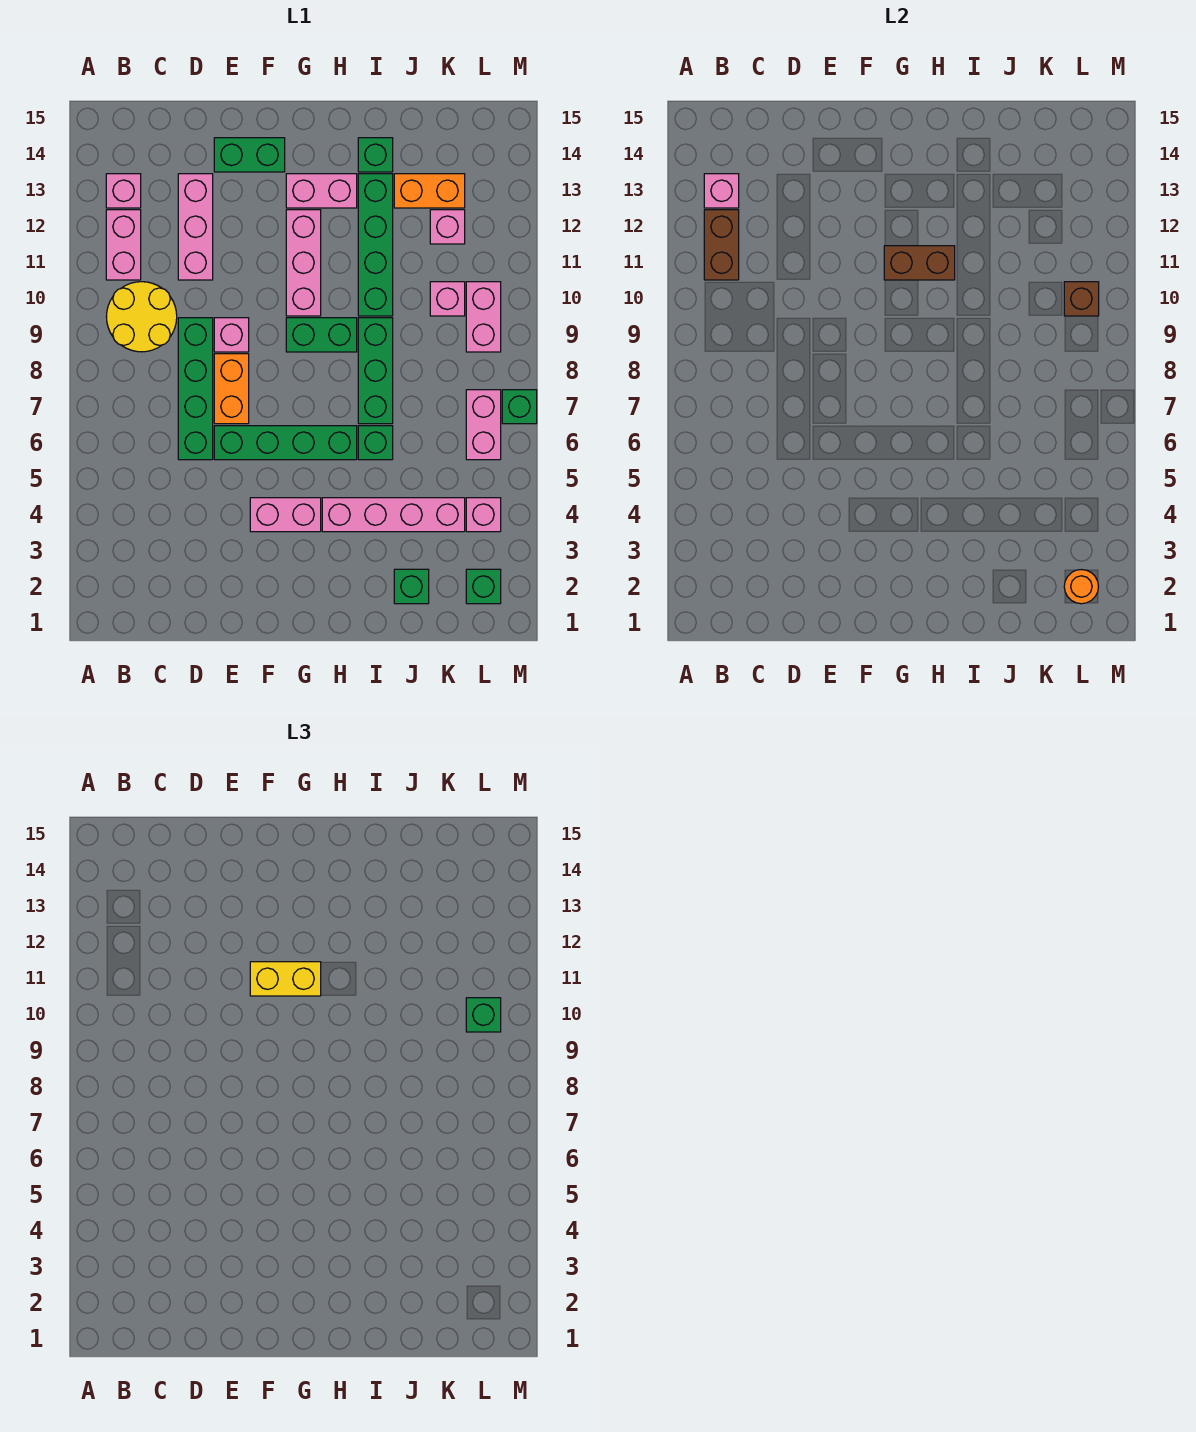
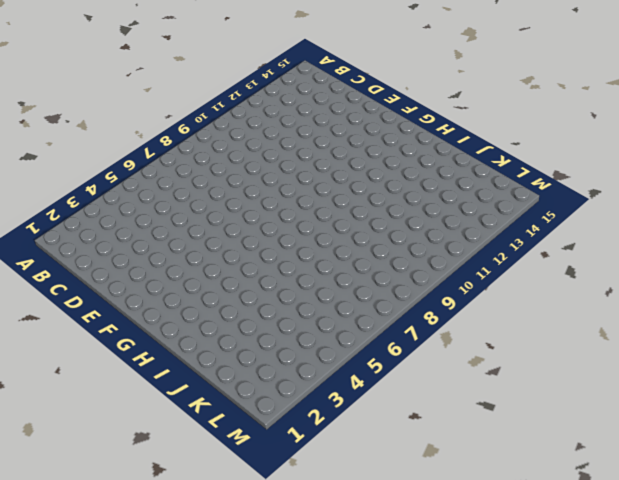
none -> yellow 2x2 round brick [106,282,177,352]
none -> pink 1x2 brick [106,210,141,280]
none -> pink 1x1 brick [106,174,141,208]
none -> green 1x4 brick [178,318,213,460]

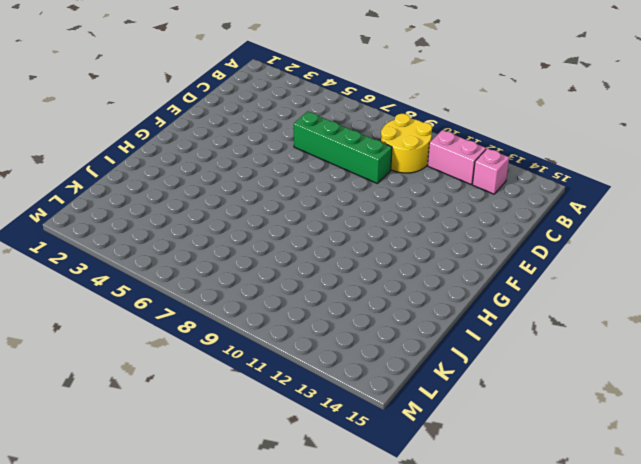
none -> pink 1x3 brick [178,174,213,280]
none -> green 1x4 brick [214,426,357,460]
none -> orange 1x2 brick [214,354,249,424]
none -> pink 1x1 brick [214,318,249,352]

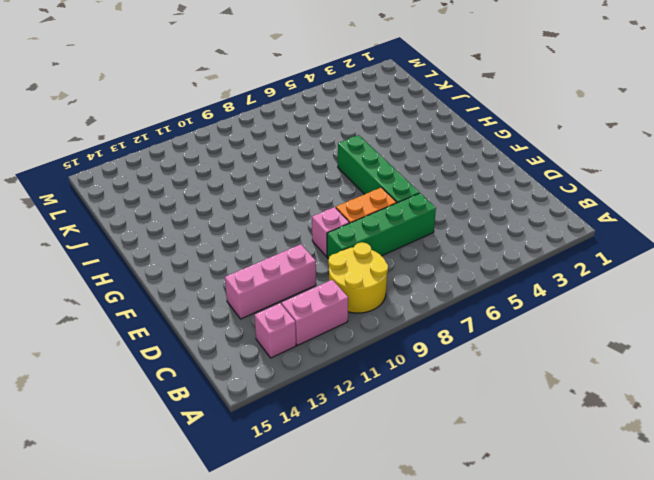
none -> green 1x2 brick [214,138,285,172]
none -> pink 1x2 brick [250,498,321,532]
none -> green 1x2 brick [286,318,357,352]
none -> pink 1x3 brick [286,210,321,316]

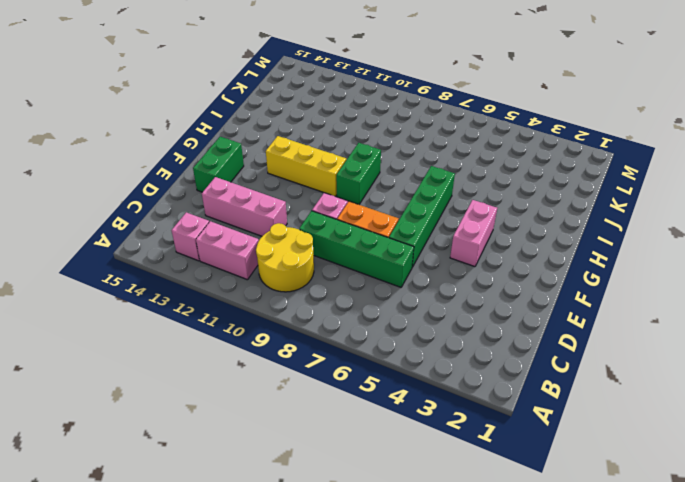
yellow 1x3 brick [266,136,346,196] -> pink 1x3 brick [286,210,321,316]
none -> pink 1x2 brick [286,174,357,208]
none -> pink 1x4 brick [322,498,465,532]
none -> green 1x1 brick [358,426,393,460]
none -> green 1x3 brick [358,318,393,424]

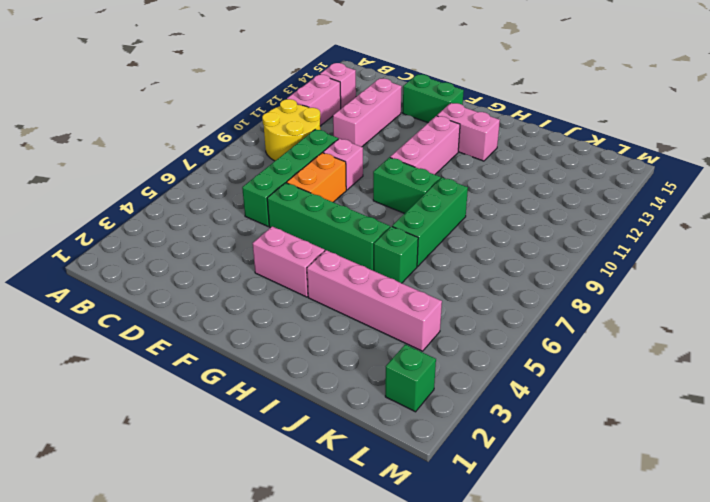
none -> green 1x4 brick [358,174,393,316]
none -> green 1x1 brick [358,138,393,172]
none -> green 1x1 brick [394,569,429,604]
none -> orange 1x2 brick [394,174,465,208]

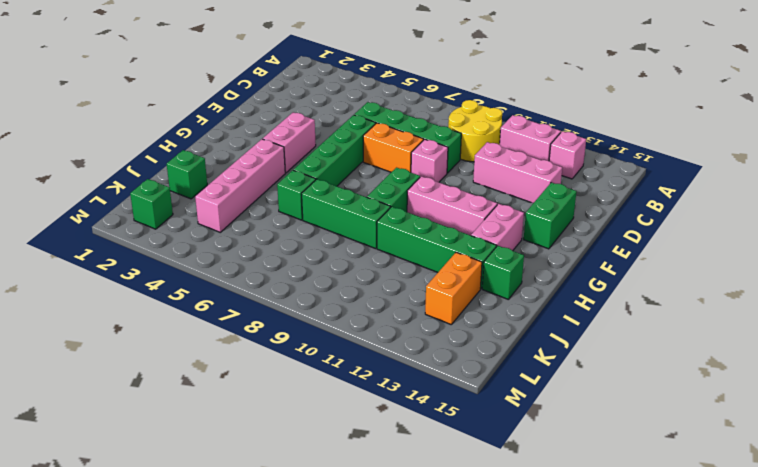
none -> pink 1x1 brick [430,282,465,316]
none -> pink 1x1 brick [430,210,465,244]
none -> pink 1x1 brick [466,498,501,532]
none -> pink 1x2 brick [466,390,501,460]

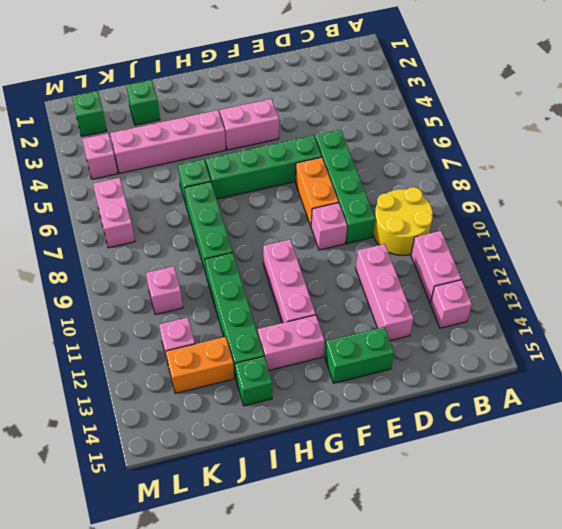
none -> green 1x2 brick [286,318,357,352]
none -> pink 1x2 brick [466,282,501,352]
none -> green 1x1 brick [502,390,537,424]
none -> brown 1x2 brick [704,210,739,280]

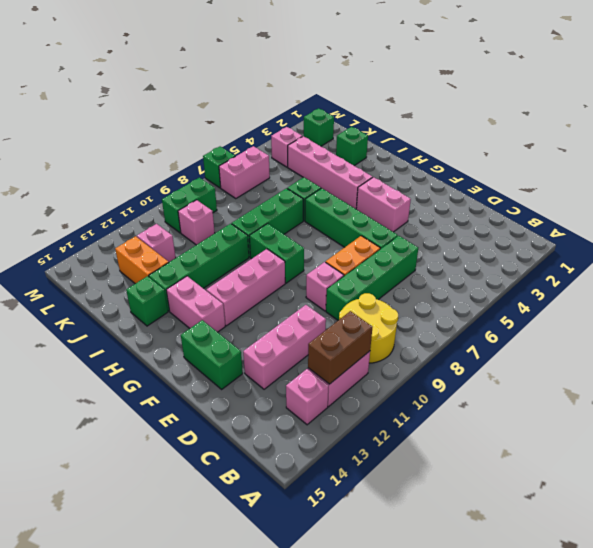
green 1x2 brick [162,178,217,233] -> pink 1x2 brick [466,282,501,352]
none -> pink 1x1 brick [704,174,739,208]
none -> brown 1x2 brick [884,246,955,280]
none -> orange 1x1 round brick [1064,570,1099,604]
none -> brown 1x1 brick [1064,282,1099,316]

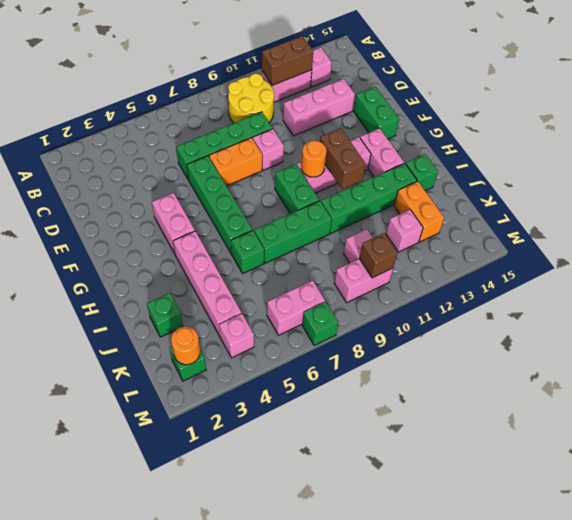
orange 1x1 round brick [301,141,327,177] -> none
none -> pink 1x1 brick [704,174,739,208]
none -> yellow 1x2 brick [250,962,321,996]
none -> green 1x1 brick [466,998,501,1032]

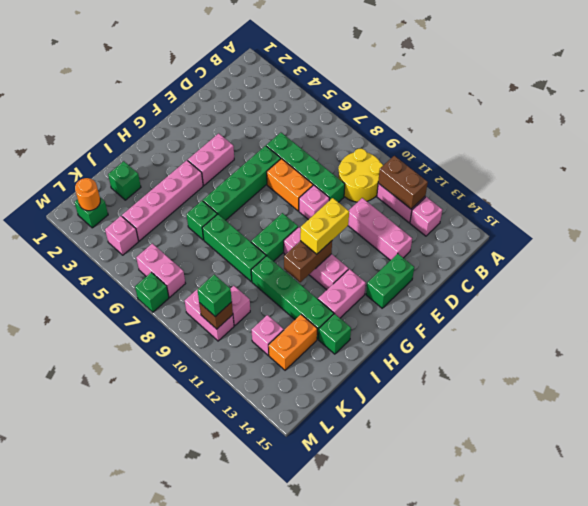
none -> pink 1x1 brick [704,174,739,208]

